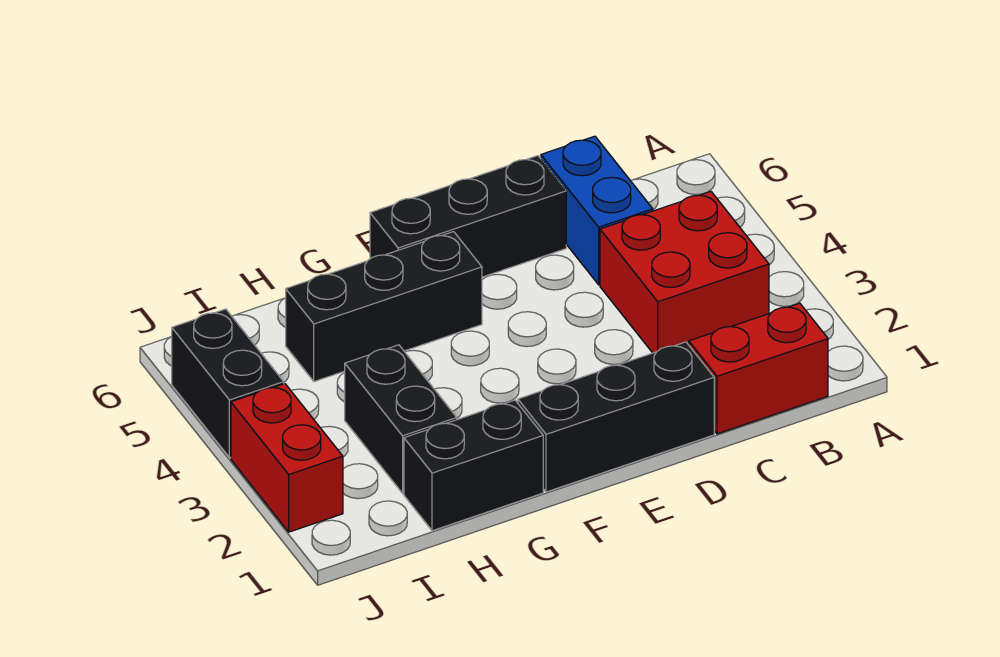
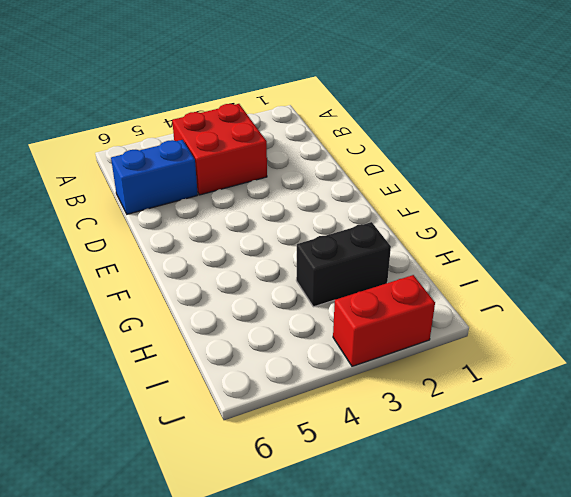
none -> red 1x2 brick [689,303,828,434]
none -> black 1x3 brick [518,342,714,492]

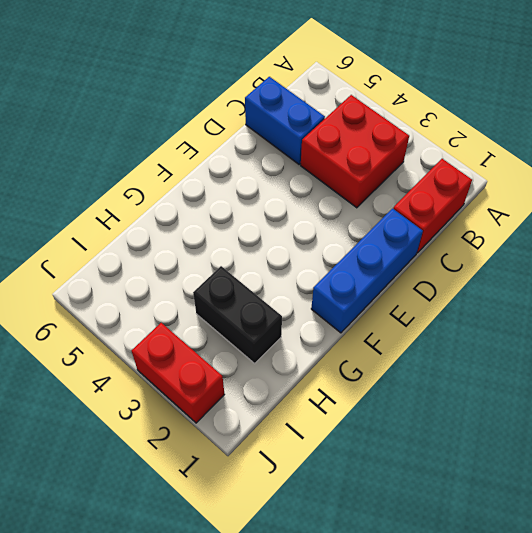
blue 1x3 brick [311,209,423,333] -> black 1x3 brick [518,342,714,492]
none -> black 1x3 brick [370,156,566,277]
none -> black 1x3 brick [286,232,482,382]

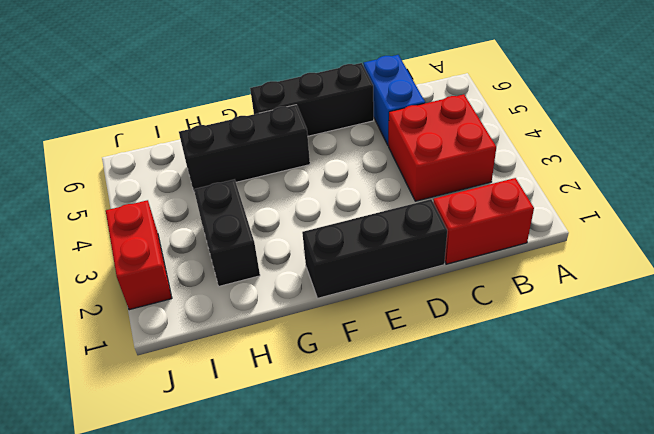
none -> black 1x2 brick [404,400,543,531]
none -> black 1x2 brick [172,309,284,458]

